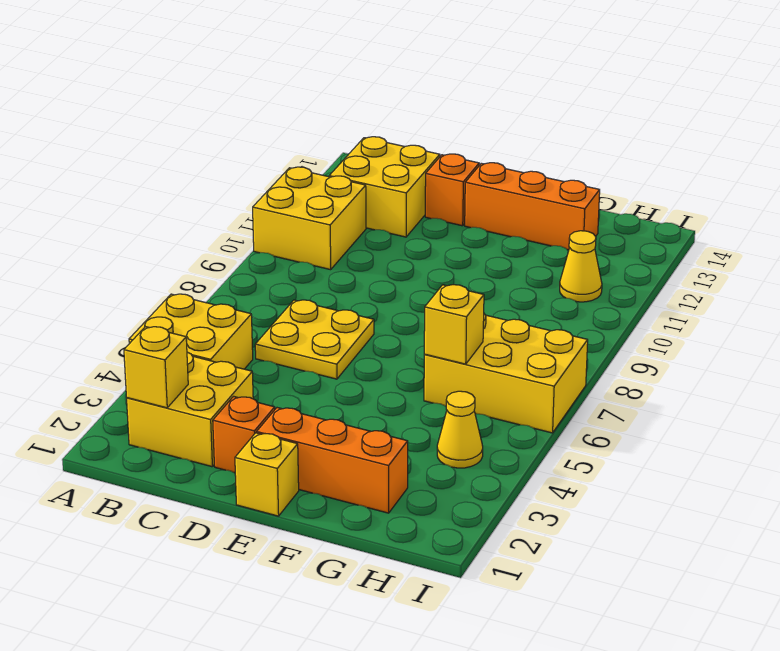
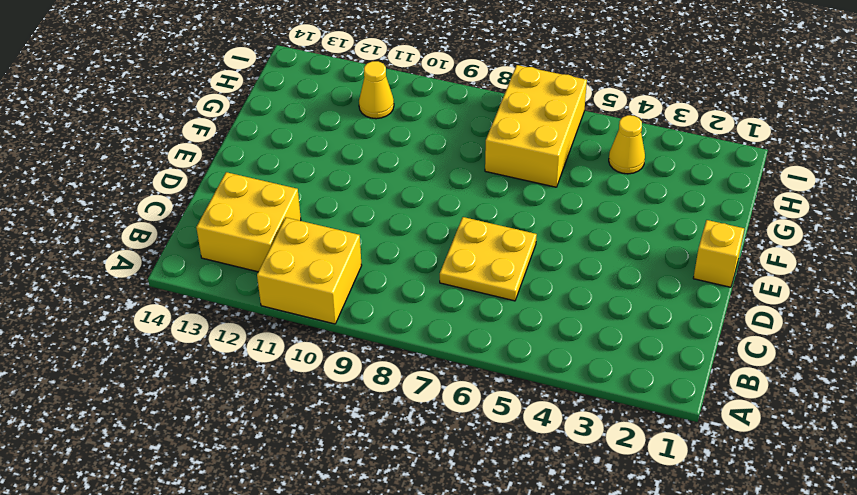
none -> yellow 2x2 brick [129,294,253,369]
none -> yellow 2x2 brick [127,352,253,467]
none -> orange 1x1 brick [213,396,275,473]

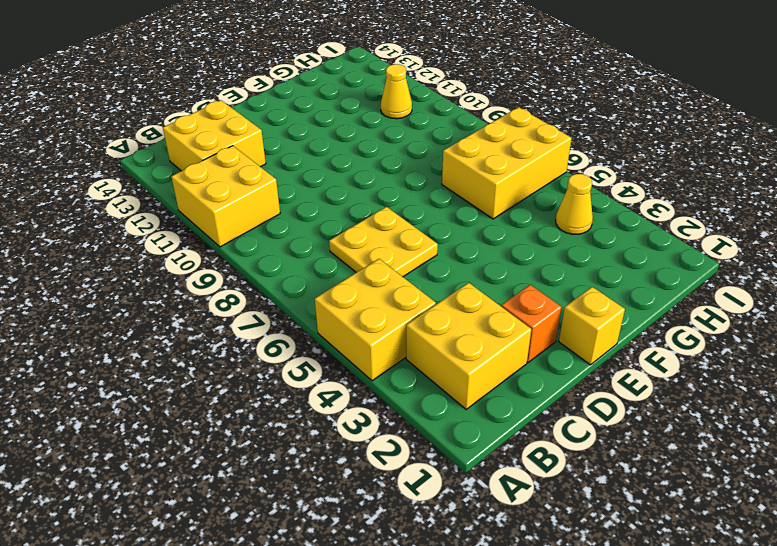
none -> orange 1x1 brick [425,154,479,226]
none -> orange 1x3 brick [257,408,408,513]
none -> orange 1x3 brick [465,163,600,250]

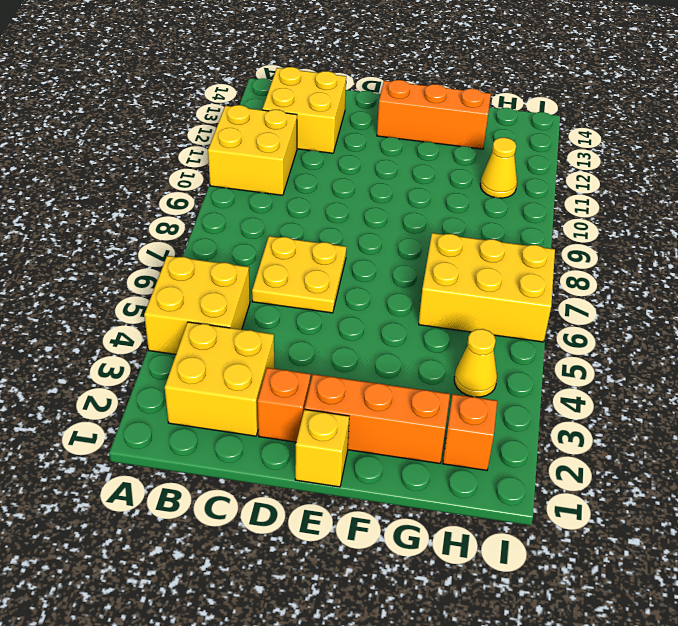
orange 1x1 brick [443,394,497,470] -> orange 1x1 brick moved to [425,154,479,226]
none -> yellow 1x1 brick [124,327,188,408]
none -> yellow 1x1 brick [424,285,484,364]

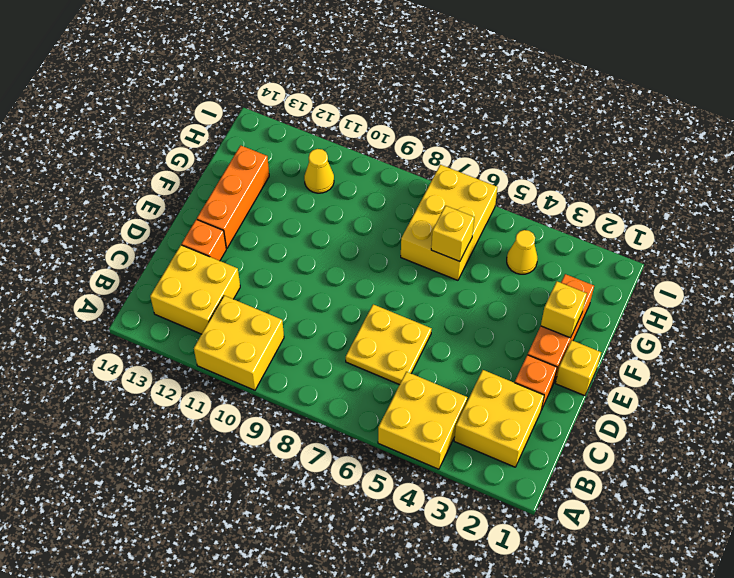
yellow 1x1 brick [541,281,587,338] -> yellow 1x1 brick moved to [124,327,188,408]

